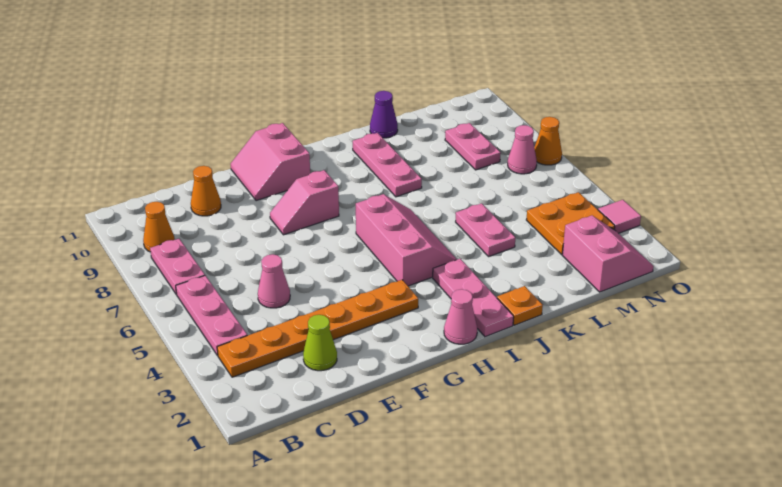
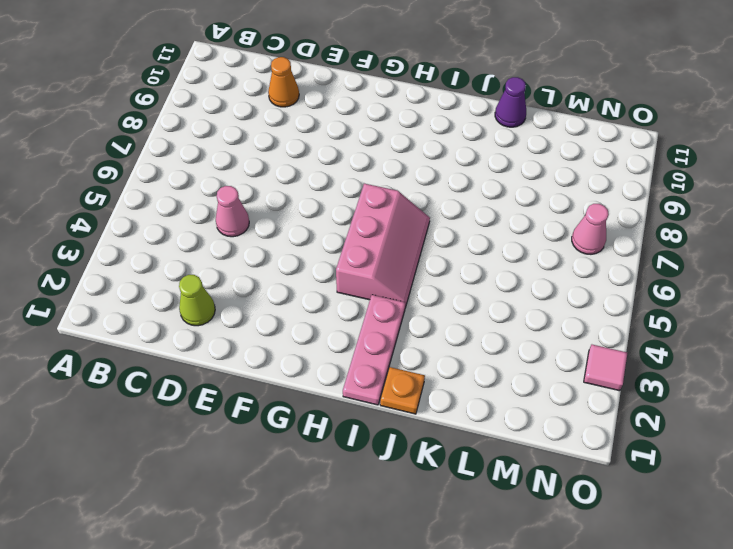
none -> orange 1x6 plate [217,280,418,377]
none -> pink 1x3 plate [176,276,247,356]
none -> pink 1x2 plate [150,239,205,295]

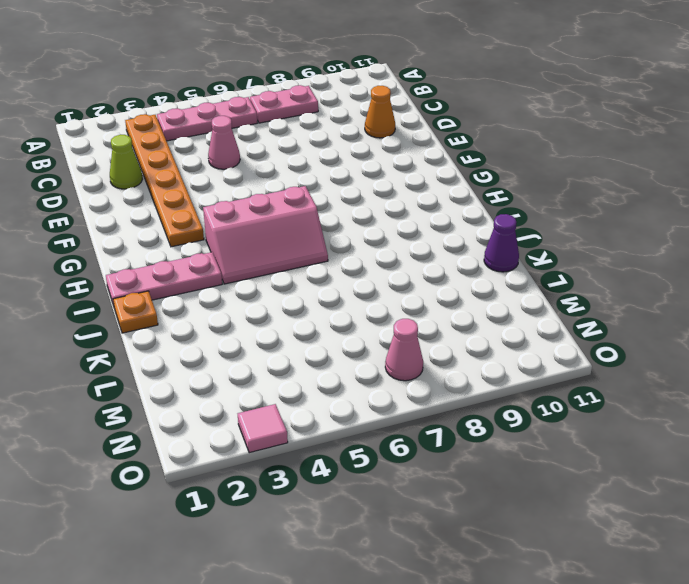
none -> orange 1x1 cone [143,202,175,252]
none -> pink 1x2 slope [270,170,339,235]
none -> pink 2x2 slope [231,123,310,201]

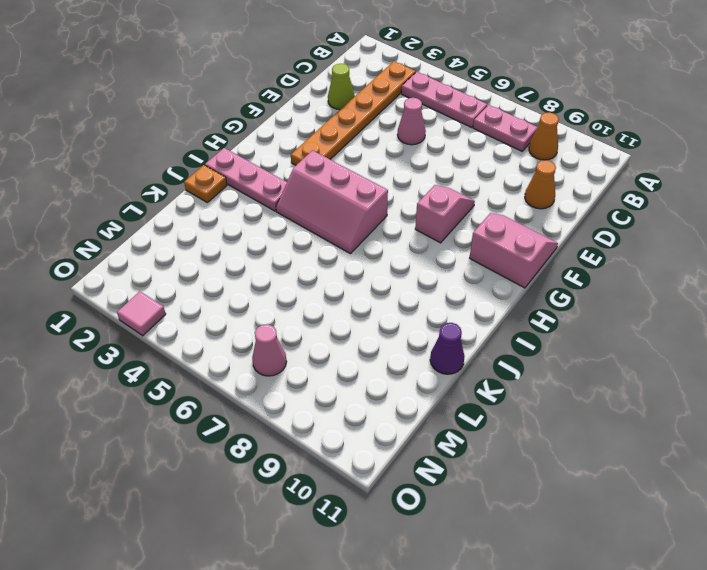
none -> pink 1x1 cone [444,289,477,344]
none -> pink 1x3 plate [353,133,422,197]
none -> pink 1x2 plate [456,203,515,256]

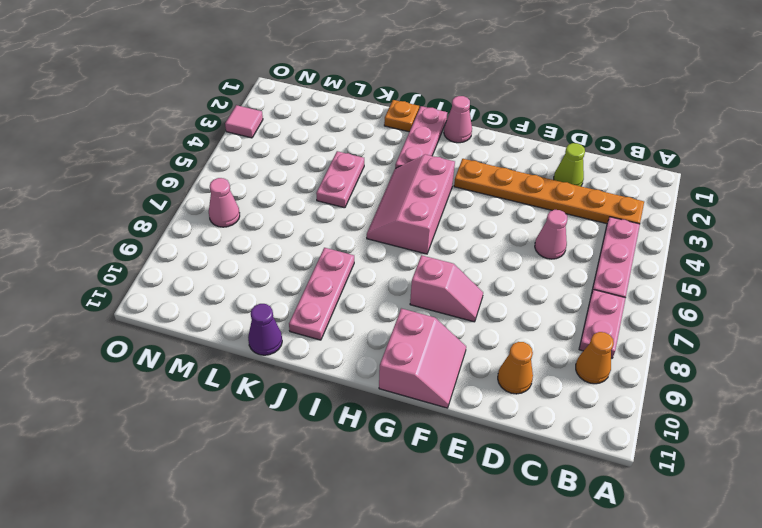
none -> pink 2x2 slope [562,216,654,292]
none -> orange 2x2 plate [526,192,615,254]
none -> pink 1x2 plate [445,123,501,170]

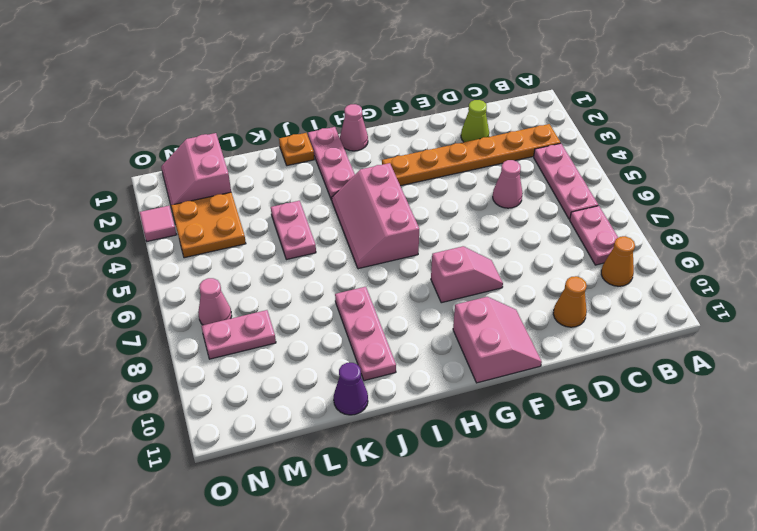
pink 1x2 plate [201,310,276,359] -> pink 1x2 plate turned to [445,123,501,170]
none -> orange 1x1 cone [534,117,562,165]

